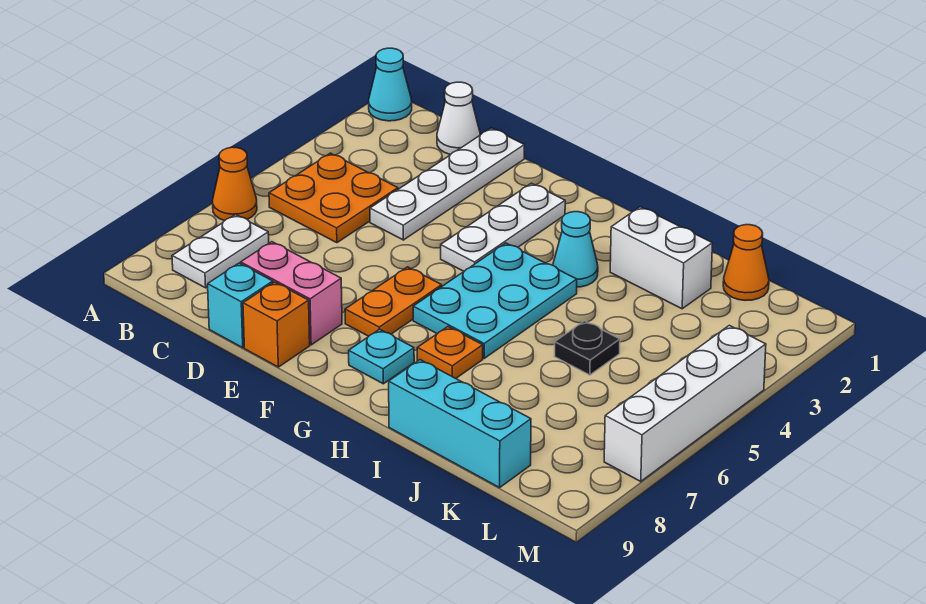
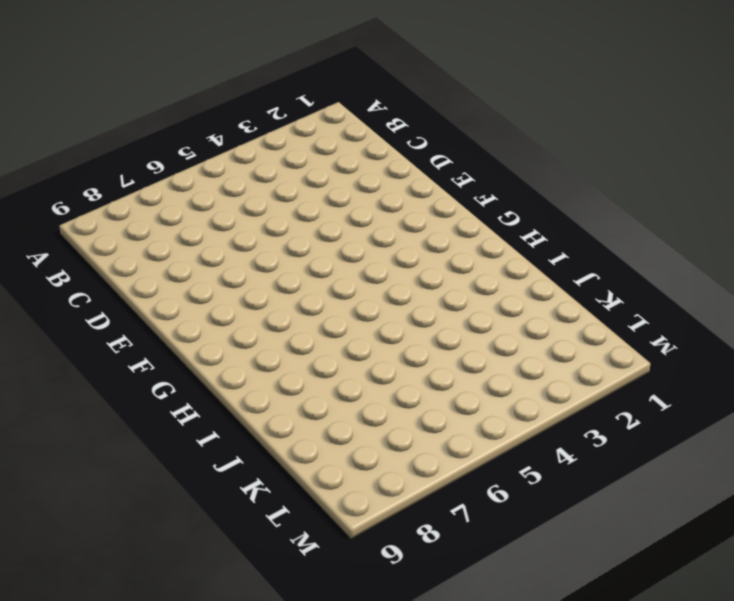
none -> cyan 1x1 cone [369,48,412,121]
none -> orange 1x1 cone [213,147,257,221]
none -> orange 2x2 plate [269,153,398,243]

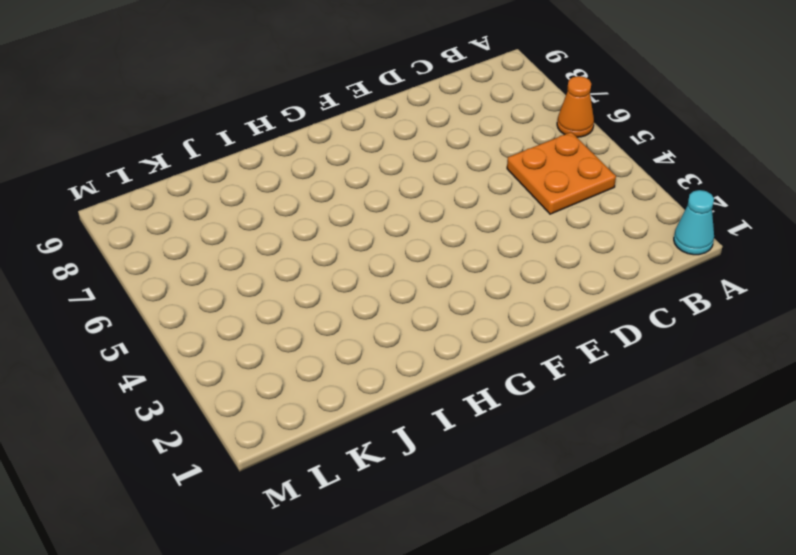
none -> white 1x2 plate [172,215,269,288]
none -> white 1x1 cone [437,82,480,155]
none -> white 1x4 plate [370,128,524,240]

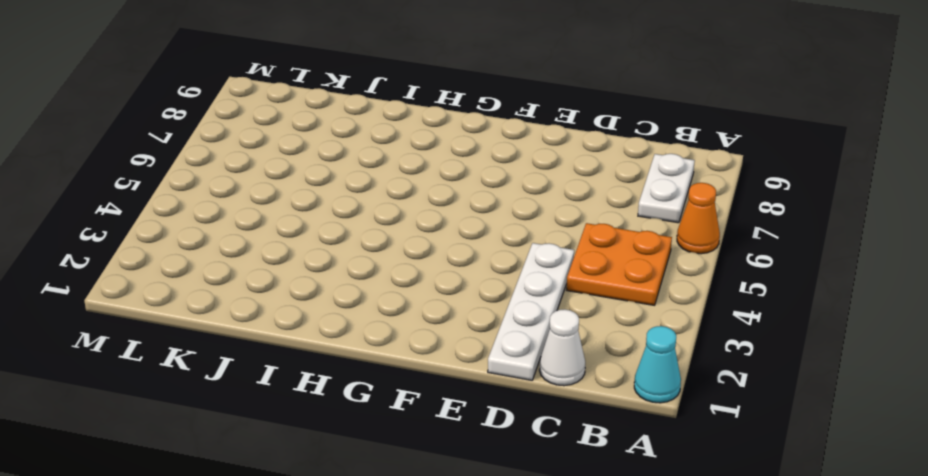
none -> pink 1x2 brick [241,242,342,345]
none -> cyan 1x1 brick [208,263,273,348]
none -> orange 1x1 brick [243,282,310,367]

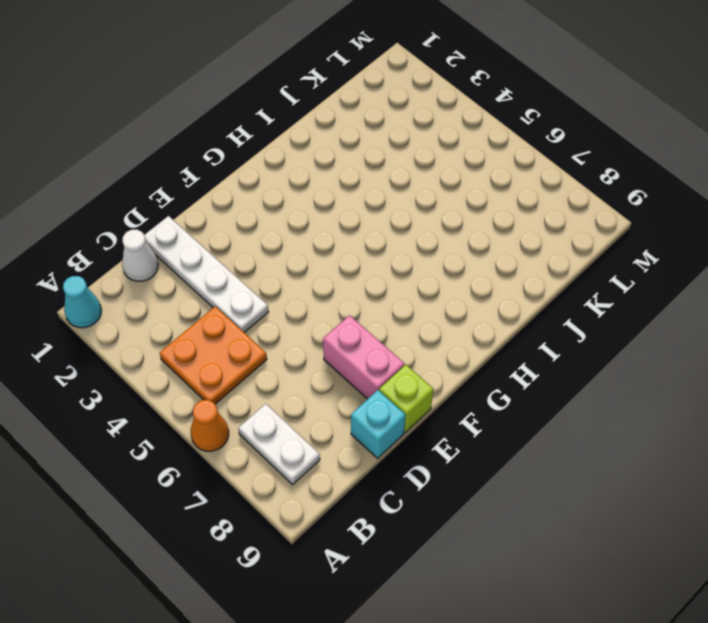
pink 1x2 brick [323,315,404,399] -> pink 1x2 brick turned to [241,242,342,345]
lime 1x1 brick [379,365,433,432] -> orange 1x1 brick [243,282,310,367]
none -> white 1x3 plate [441,183,565,271]
none -> orange 1x2 plate [345,267,442,336]
none -> cyan 2x3 plate [413,243,577,358]

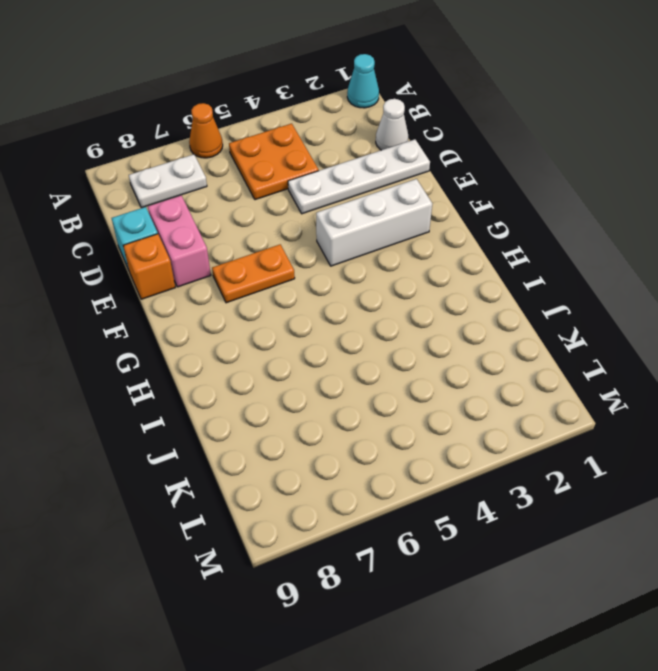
white 1x3 brick [316,179,432,266] -> white 1x3 plate [441,183,565,271]
none -> cyan 2x3 plate [413,243,577,358]
none -> cyan 1x1 plate [349,329,414,384]
none -> cyan 1x1 cone [553,212,598,287]

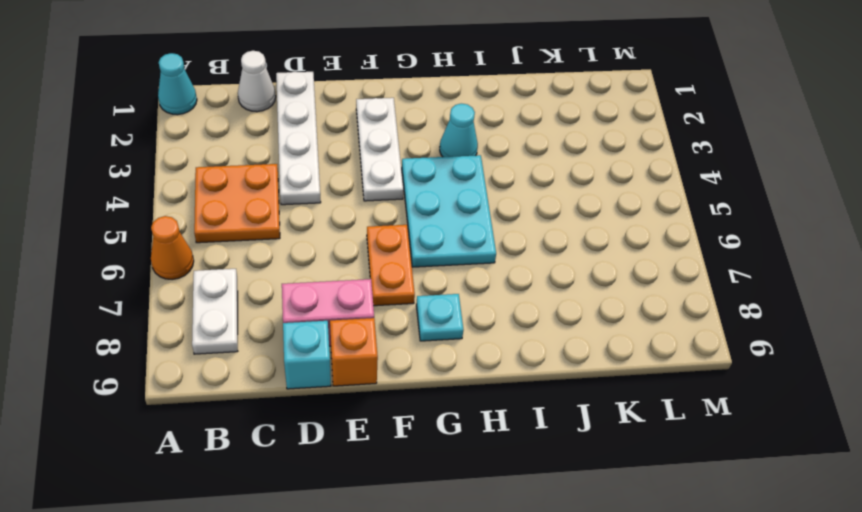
none -> orange 1x1 plate [417,327,483,378]
none -> white 1x2 brick [610,207,712,309]
none -> cyan 1x3 brick [389,360,531,488]

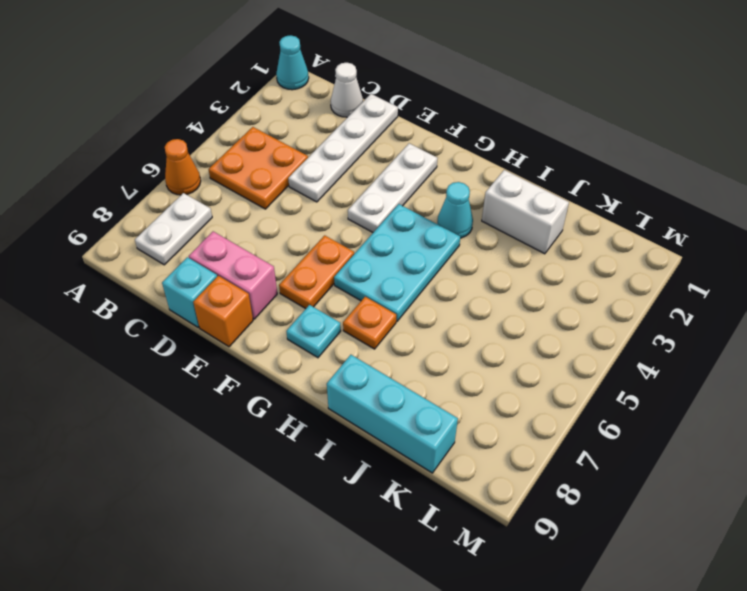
none -> black 1x1 plate [554,321,620,375]
none -> orange 1x1 cone [723,225,769,301]
none -> white 1x4 brick [604,325,766,482]

